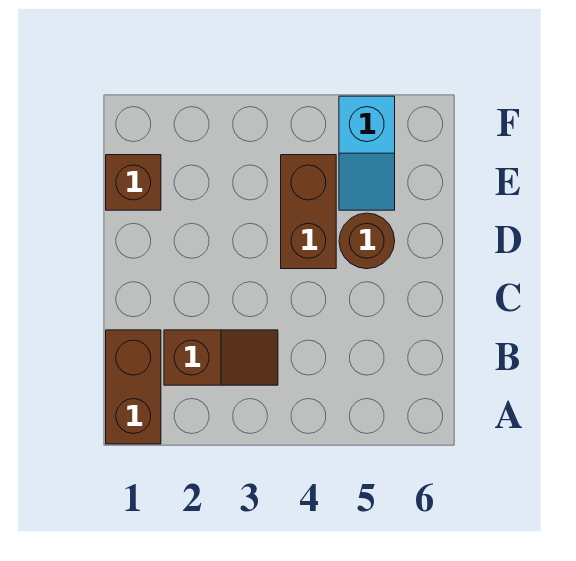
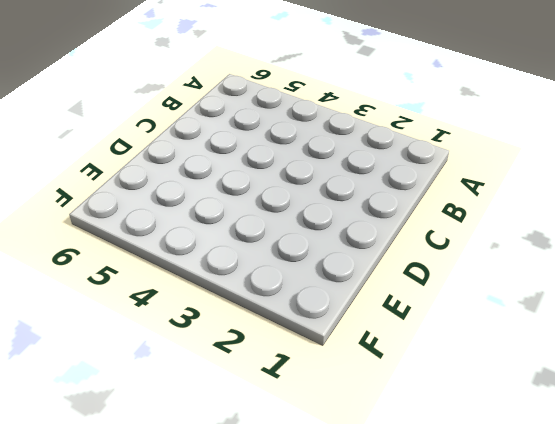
none -> brown 1x2 brick [106,330,161,444]
none -> brown 1x2 slope [164,330,278,385]

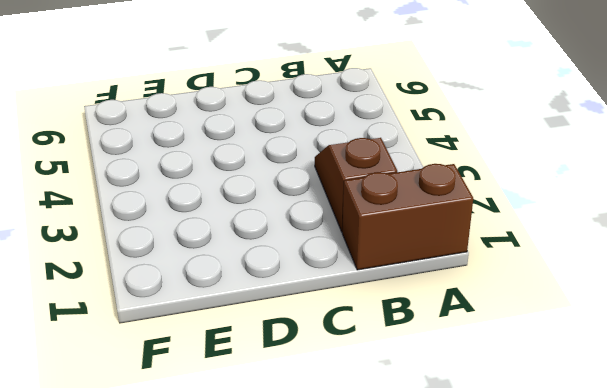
none -> brown 1x2 brick [281,155,336,269]
none -> brown 1x1 round brick [339,213,395,269]

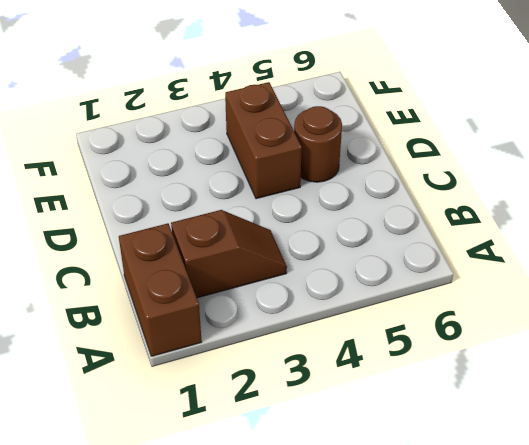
none -> brown 1x1 brick [106,155,161,210]
none -> cyan 1x2 slope [339,96,395,210]

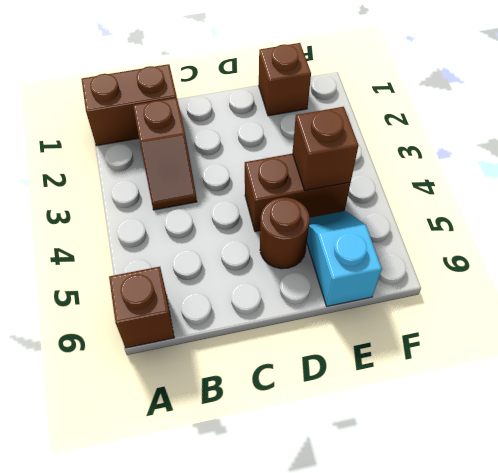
brown 1x1 brick [109,267,174,348] -> none
brown 1x1 brick [292,107,359,191] -> none
cyan 1x2 slope [307,211,382,306] -> cyan 1x2 slope turned to [339,96,395,210]

